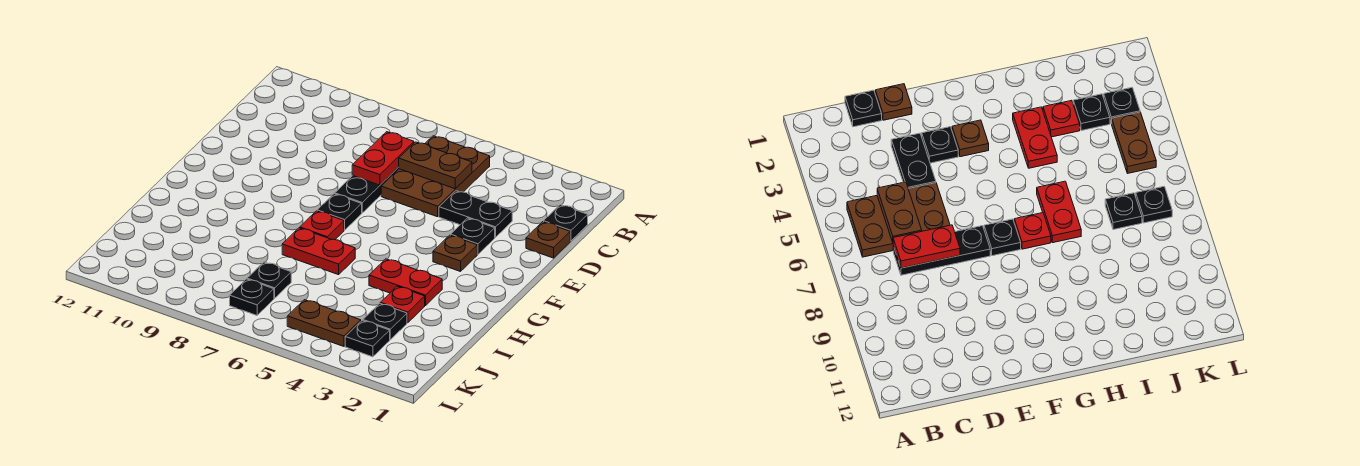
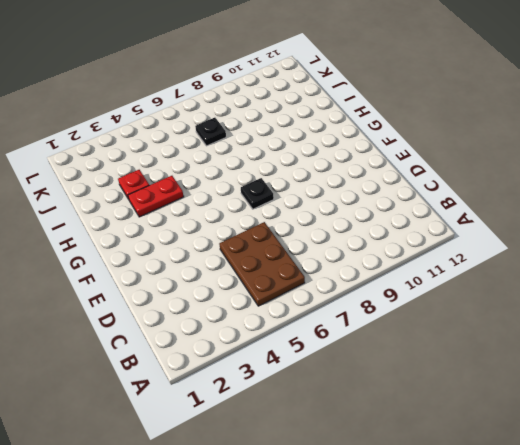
none -> black 1x1 plate [544,205,588,241]
none -> black 1x3 plate [335,167,399,213]
none -> brown 1x1 plate [526,222,570,258]

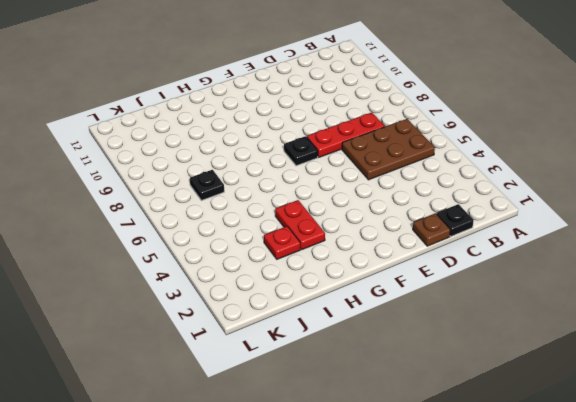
red 1x3 plate [307,113,385,157] -> black 1x3 plate [335,167,399,213]
none -> black 1x2 plate [439,191,512,237]
none -> black 1x1 plate [451,218,495,254]
none -> brown 1x1 plate [433,235,477,272]

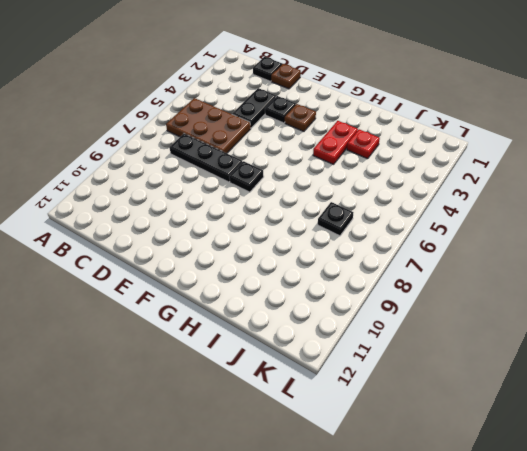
none -> red 1x1 plate [300,211,344,240]
none -> red 1x2 plate [282,228,355,275]
none -> black 1x1 plate [363,303,407,340]

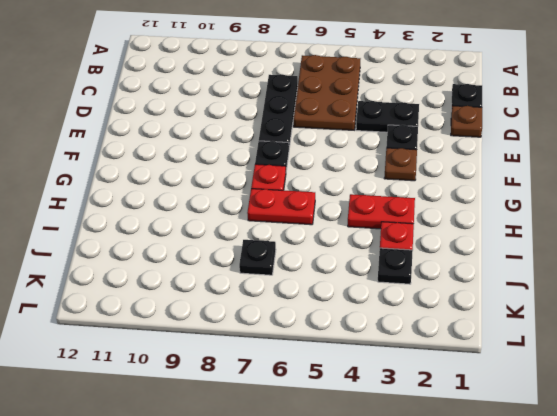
none -> black 1x1 plate [345,320,390,357]
none -> brown 1x2 plate [287,300,361,346]
none -> black 1x1 plate [230,279,274,315]

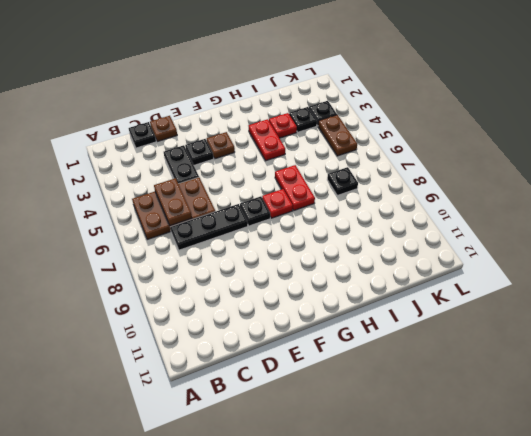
none -> black 1x1 plate [230,279,274,315]
none -> red 1x2 plate [352,132,414,185]

